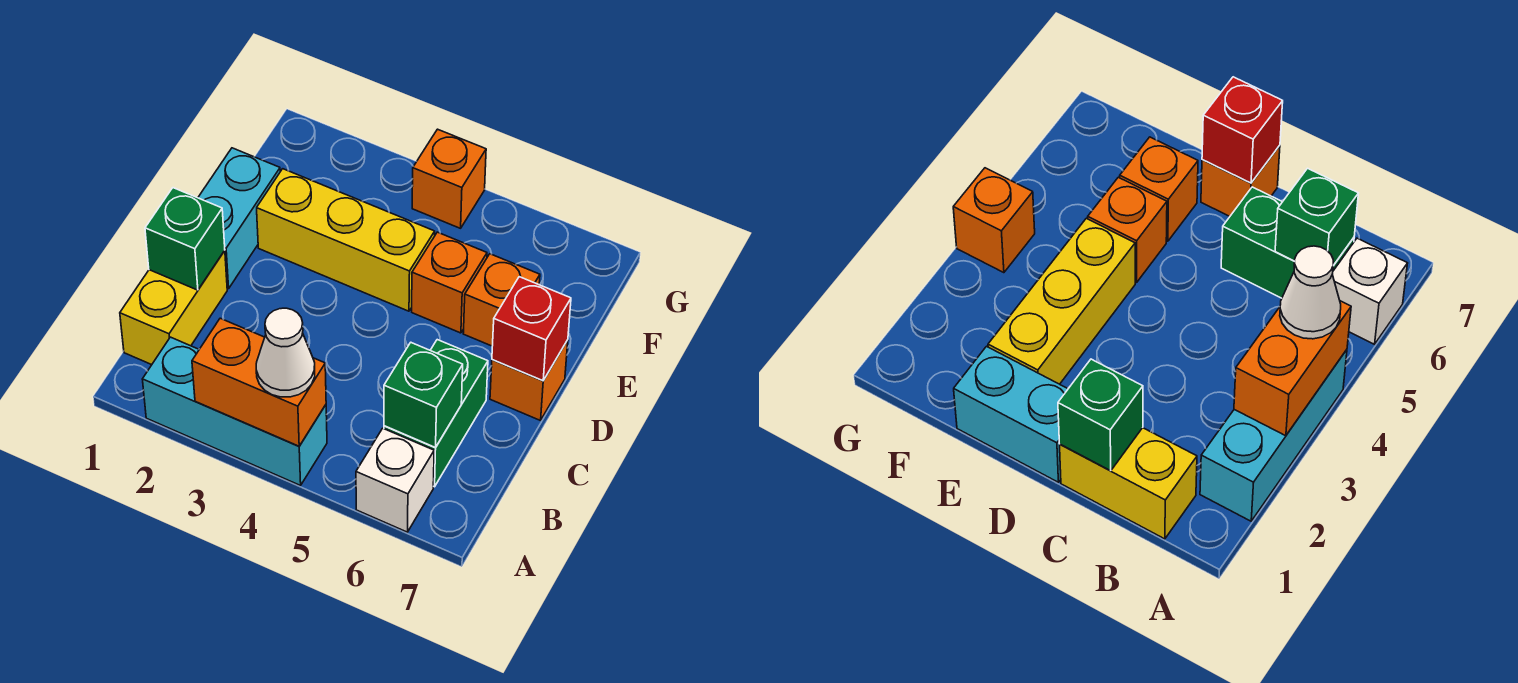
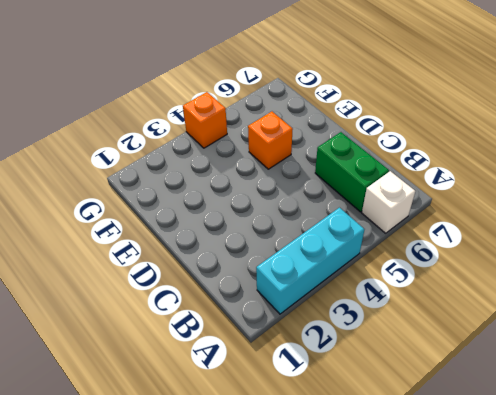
none -> yellow 1x2 brick [120,251,227,365]
none -> cyan 1x2 brick [198,148,280,289]
none -> orange 1x1 brick [490,340,568,421]

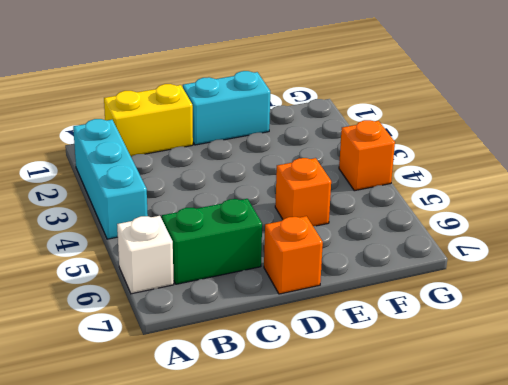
none -> yellow 1x3 brick [257,169,435,311]
none -> orange 1x1 brick [463,254,540,346]
none -> orange 1x2 brick [192,318,326,446]

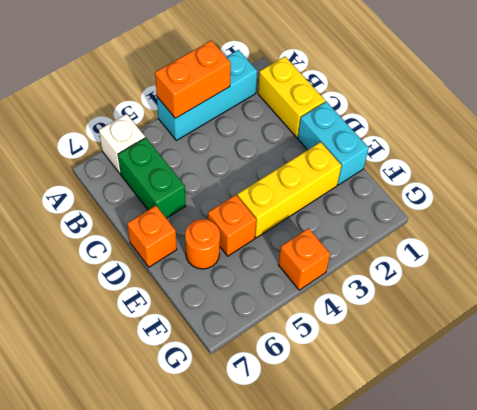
orange 1x1 round brick [185,219,220,269] -> orange 1x1 brick [463,254,540,346]
none -> green 1x1 brick [384,343,463,448]
none -> green 1x1 brick [145,188,225,290]
none -> red 1x1 brick [492,277,571,381]

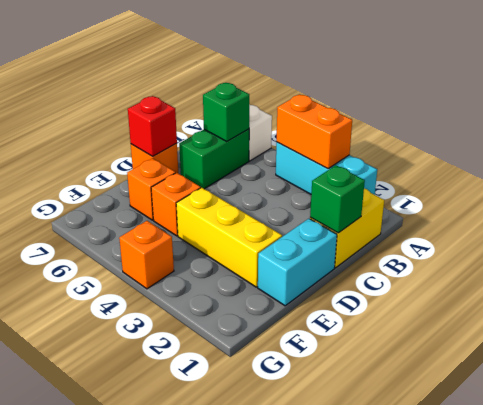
none -> white 1x1 cone [256,308,315,397]

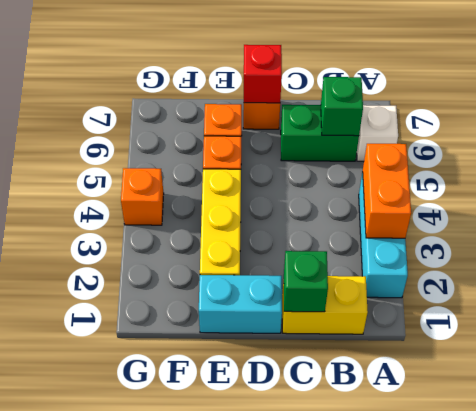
none -> white 1x1 cone [256,308,315,397]

